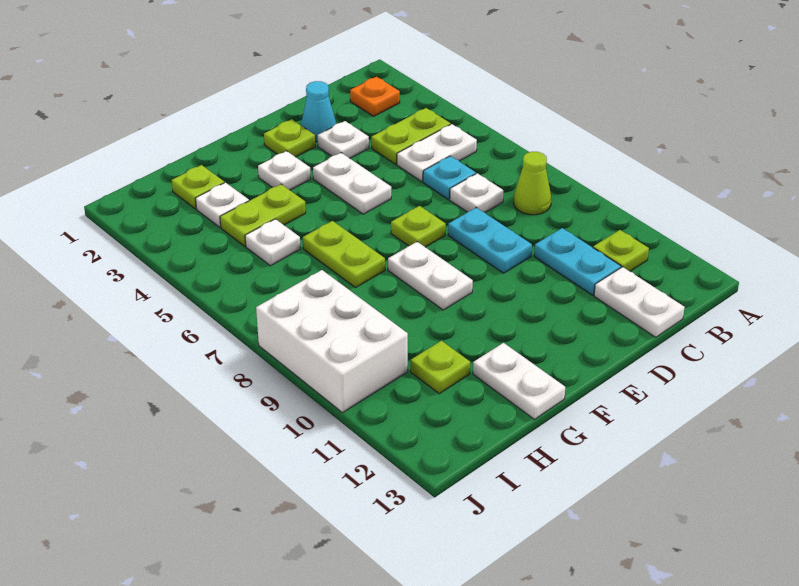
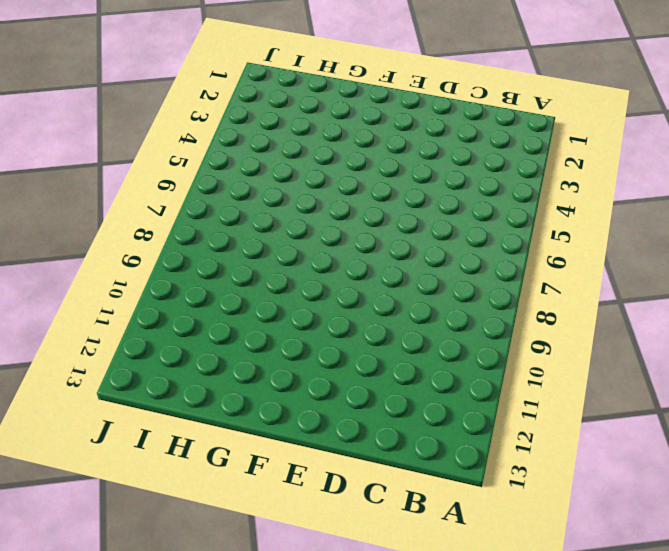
none -> orange 1x1 plate [350,77,400,116]
none -> lime 1x2 plate [371,108,451,164]
none -> white 1x2 plate [397,124,477,182]

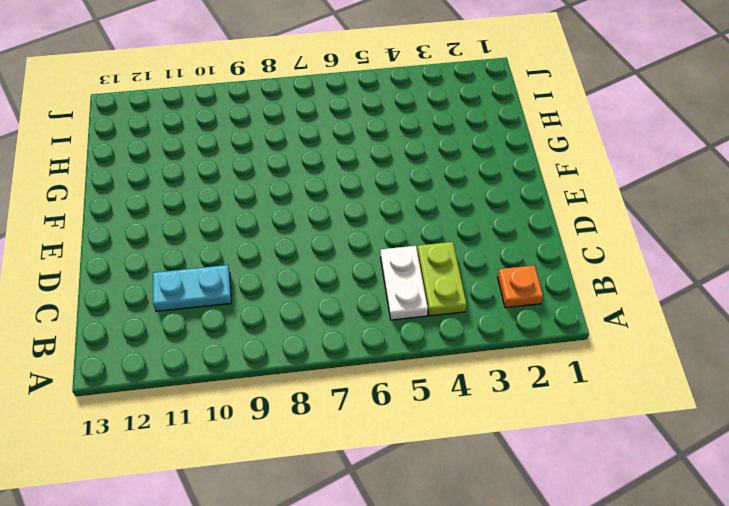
none -> lime 1x1 cone [514,152,551,215]
none -> lime 1x1 plate [593,230,649,271]
none -> cyan 1x1 plate [423,156,476,200]

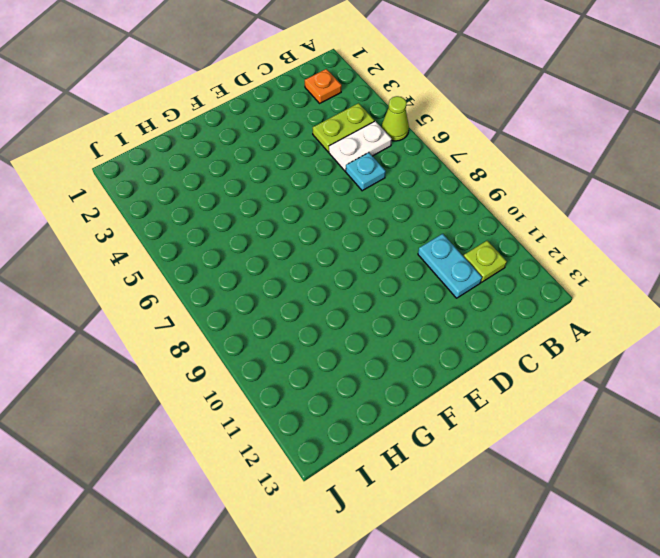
lime 1x1 cone [382,96,409,141] -> lime 1x1 cone moved to [514,152,551,215]
none -> white 1x1 plate [450,173,503,212]
none -> white 1x2 plate [594,267,685,337]
none -> cyan 1x1 cone [301,81,336,142]

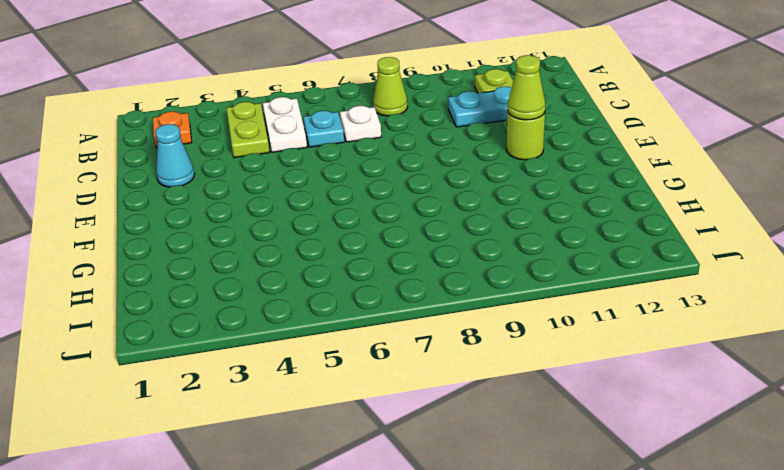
lime 1x1 round brick [507,112,545,160] -> none
lime 1x1 cone [508,55,546,120] -> none
none -> white 1x2 plate [594,267,685,337]
none -> white 1x1 plate [318,121,369,158]
none -> cyan 1x2 plate [448,208,532,273]

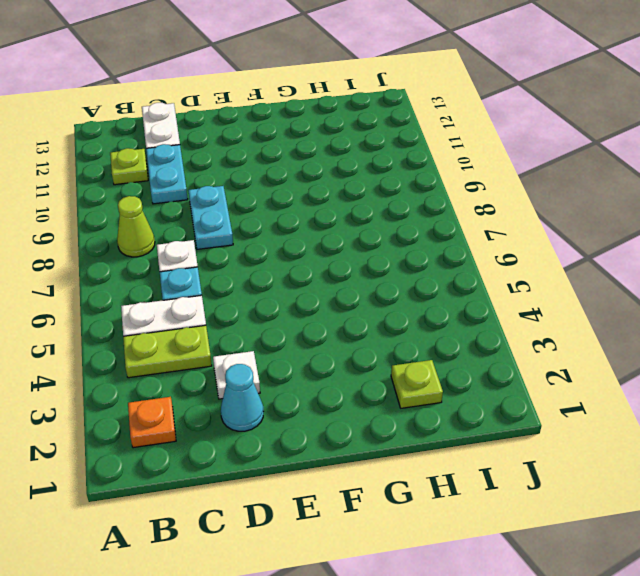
none -> lime 1x1 plate [264,119,315,157]
none -> white 1x2 plate [313,153,391,214]
none -> lime 1x1 plate [391,206,446,247]

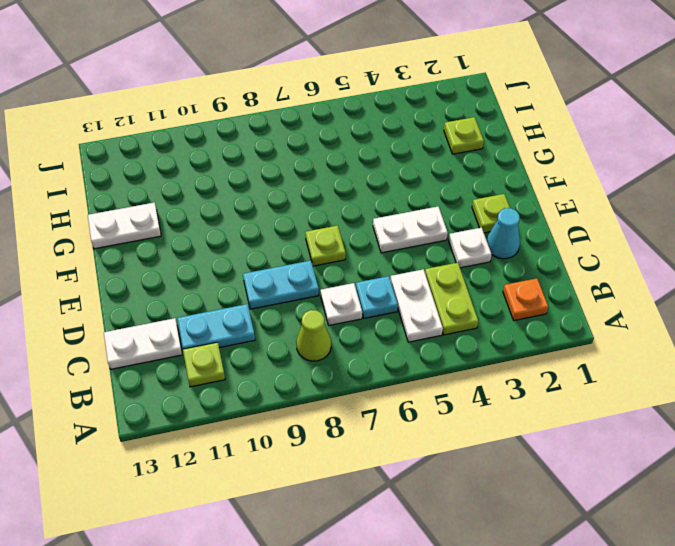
none -> white 1x1 plate [258,151,311,190]
none -> white 1x2 plate [388,242,473,310]
none -> lime 1x2 plate [220,184,306,246]

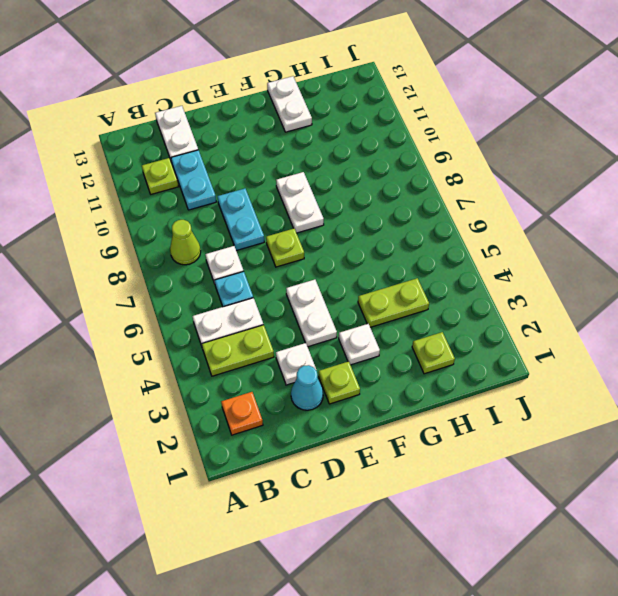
none -> lime 1x2 plate [303,221,385,287]
none -> white 1x1 plate [196,183,249,227]
none -> white 1x1 plate [245,219,301,266]

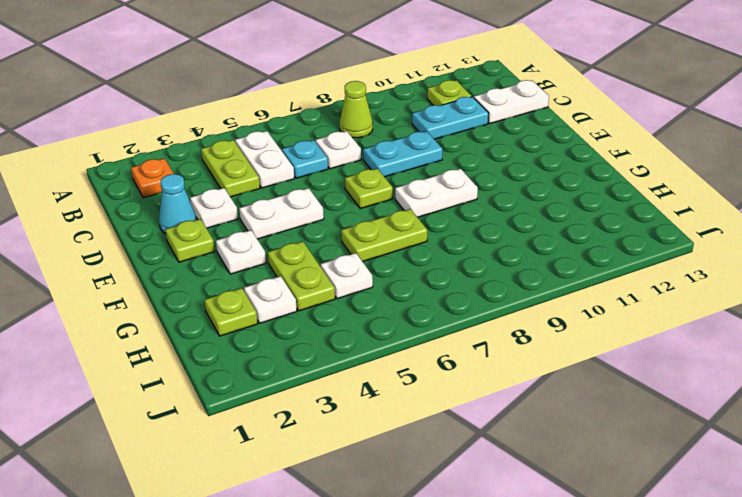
none -> white 1x2 plate [473,343,565,419]
none -> lime 1x1 plate [411,341,470,394]
none -> white 2x3 brick [256,270,408,413]

